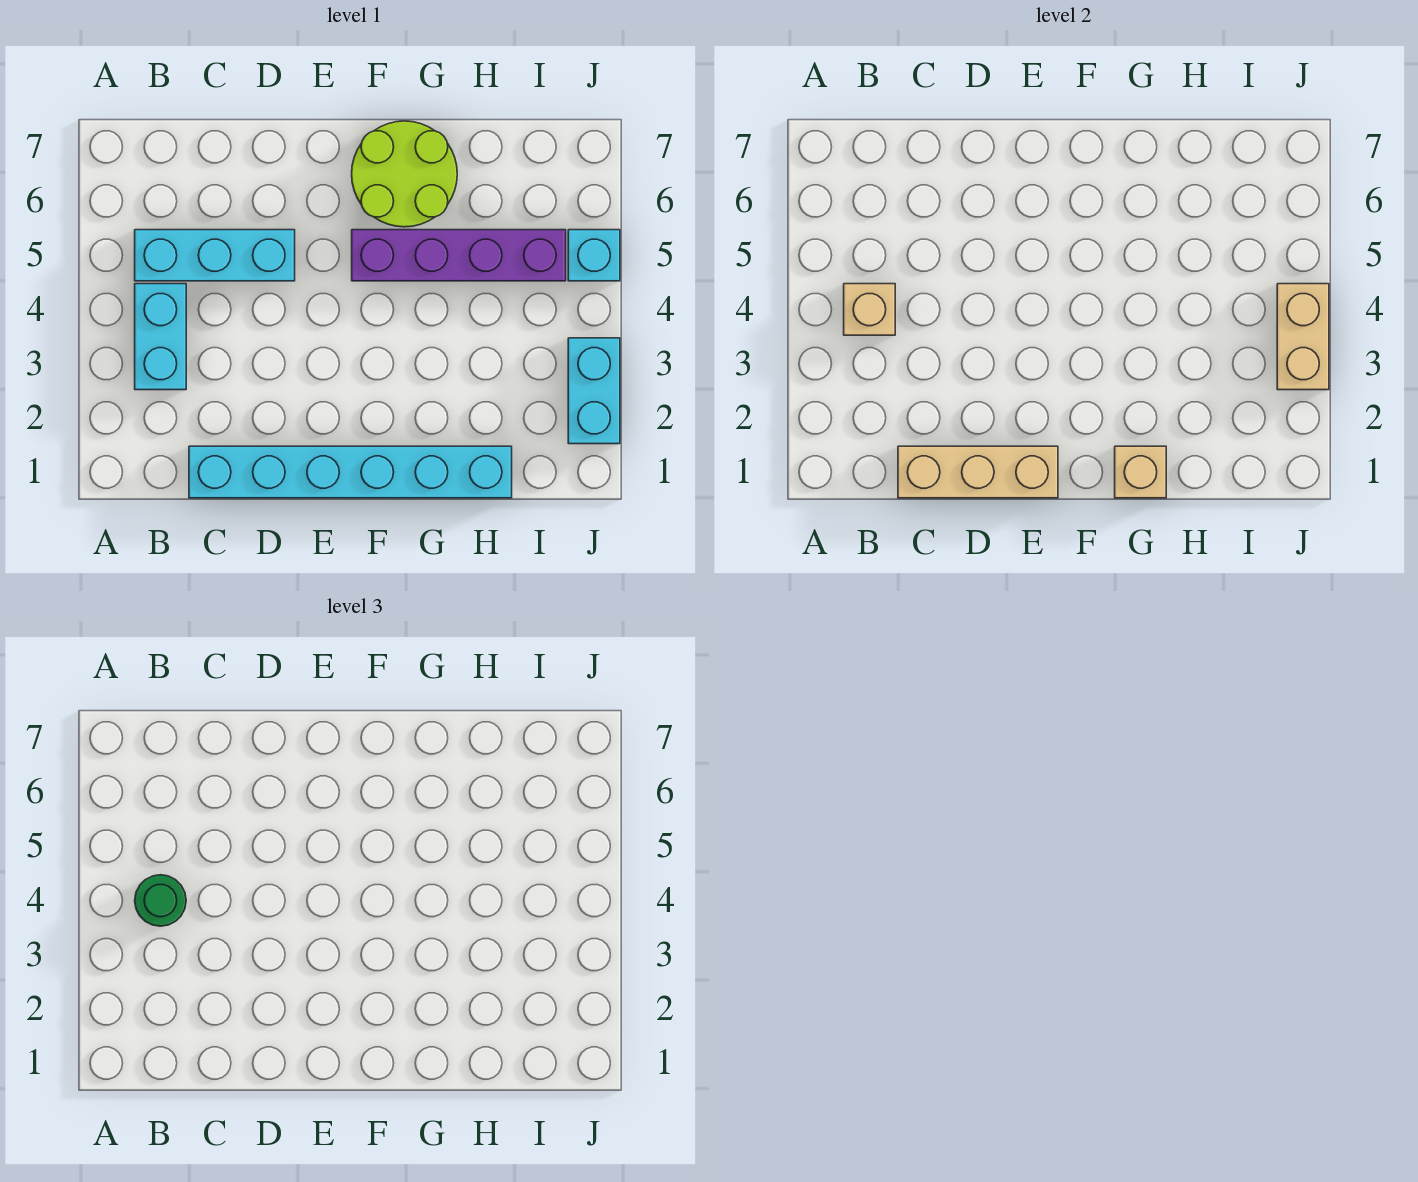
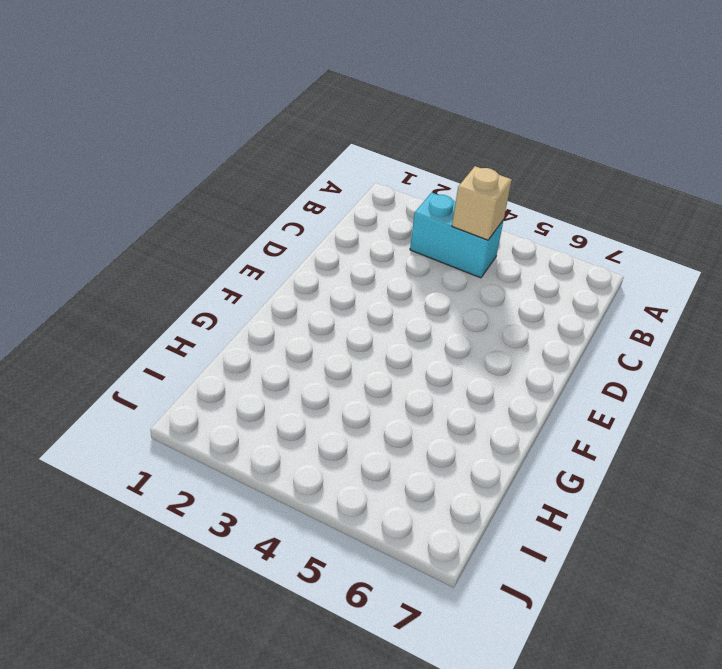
none -> cyan 1x3 brick [135,230,295,281]
none -> cyan 1x6 brick [189,446,512,498]
none -> purple 1x4 brick [352,230,566,281]

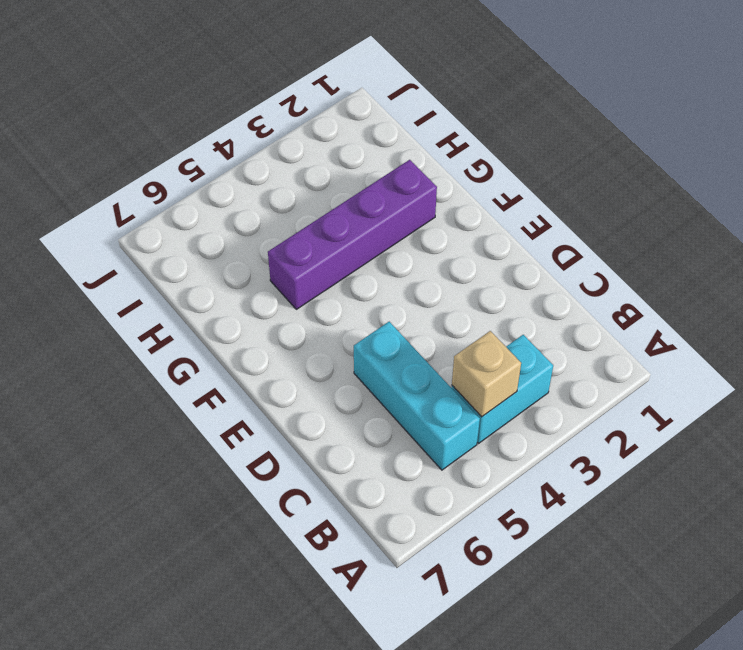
purple 1x4 brick [268,160,437,309] -> purple 1x4 brick turned to [352,230,566,281]
none -> cyan 1x6 brick [189,446,512,498]
none -> lime 2x2 round brick [352,121,457,227]
none -> cyan 1x2 brick [568,338,620,444]

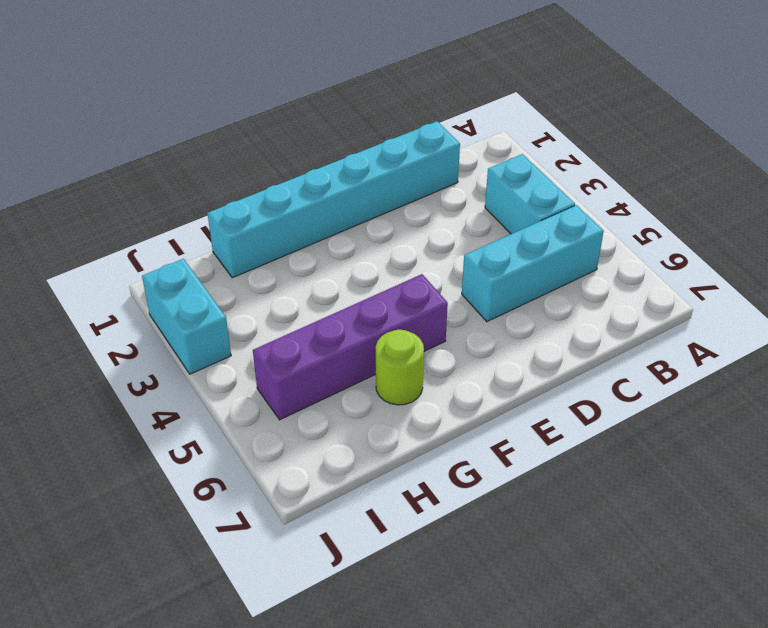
lime 1x1 round brick [376,330,424,405] -> lime 2x2 round brick [352,121,457,227]
none -> cyan 1x1 brick [568,230,620,281]
none -> tan 1x1 brick [844,284,895,335]
none -> tan 1x3 brick [898,446,1058,498]

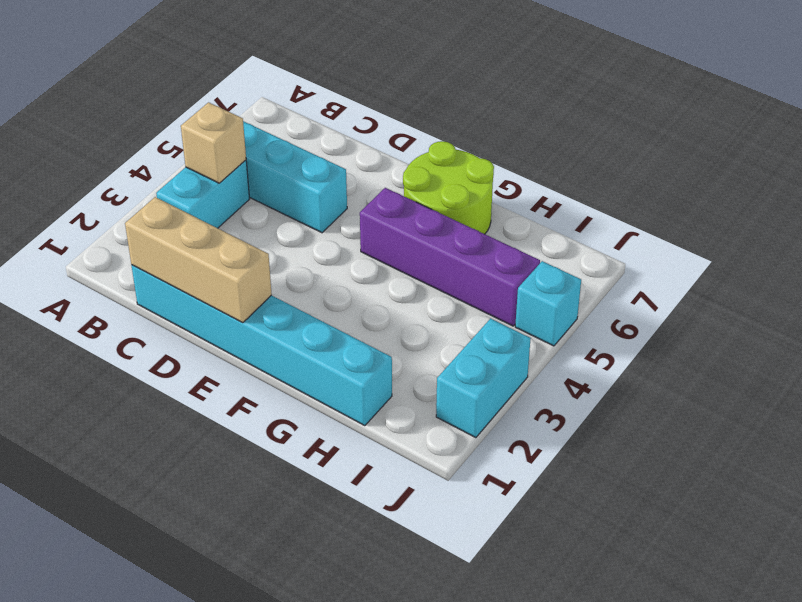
none -> tan 1x1 brick [1115,446,1166,498]
none -> tan 1x2 brick [1277,284,1329,390]
none -> green 1x1 round brick [135,875,186,926]

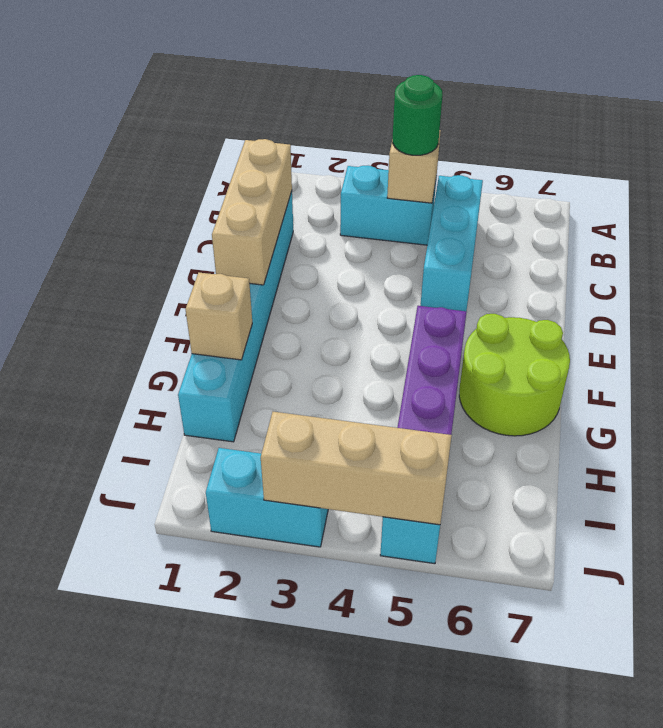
tan 1x3 brick [261,412,452,525] -> tan 1x2 brick [1277,284,1329,390]

